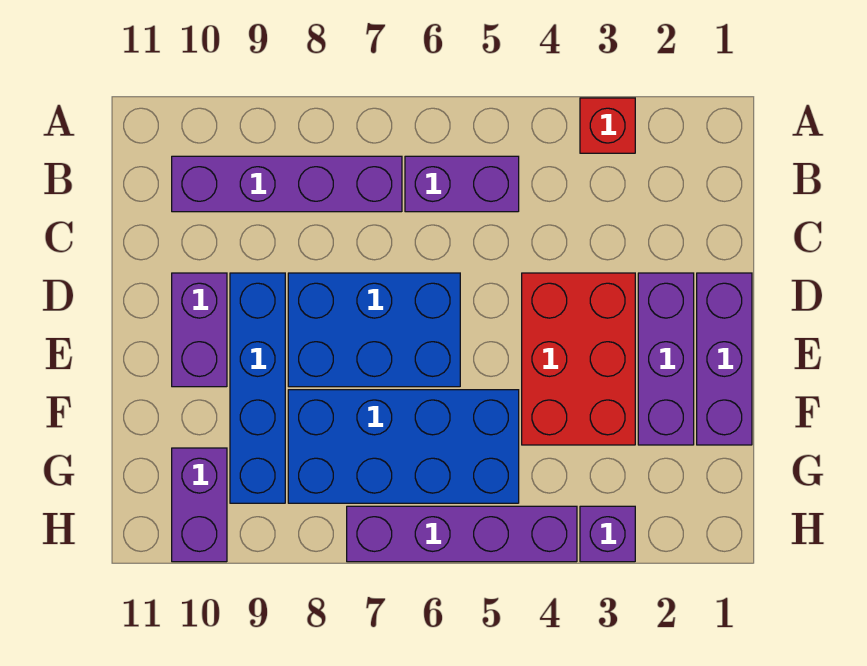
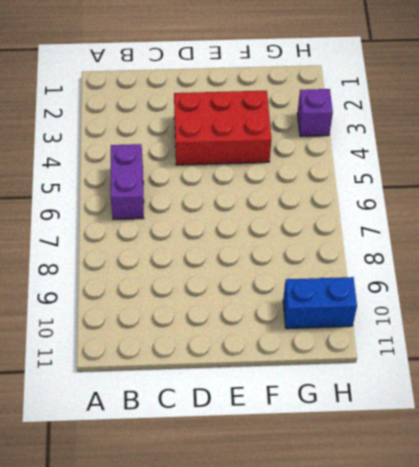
blue 1x2 brick [283,277,357,329] -> purple 1x2 brick [172,448,227,562]
none -> red 1x1 brick [580,98,635,153]
none -> purple 1x4 brick [172,156,402,212]
none -> purple 1x3 brick [697,273,752,445]

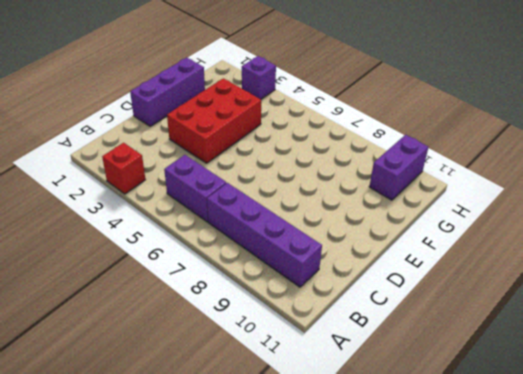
none -> purple 1x3 brick [638,273,694,445]
none -> blue 2x3 brick [288,273,460,387]
none -> blue 1x4 brick [230,273,285,503]

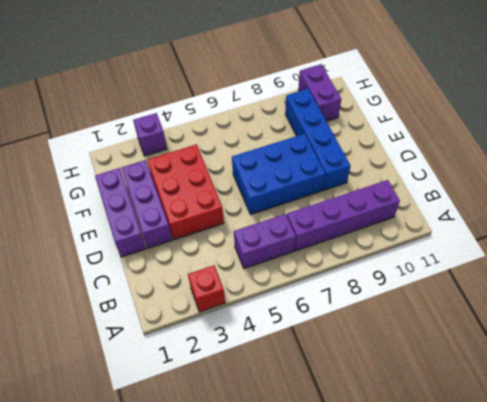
none -> purple 1x2 brick [172,273,227,387]
none -> blue 2x4 brick [288,390,519,503]
none -> purple 1x4 brick [347,506,577,562]

